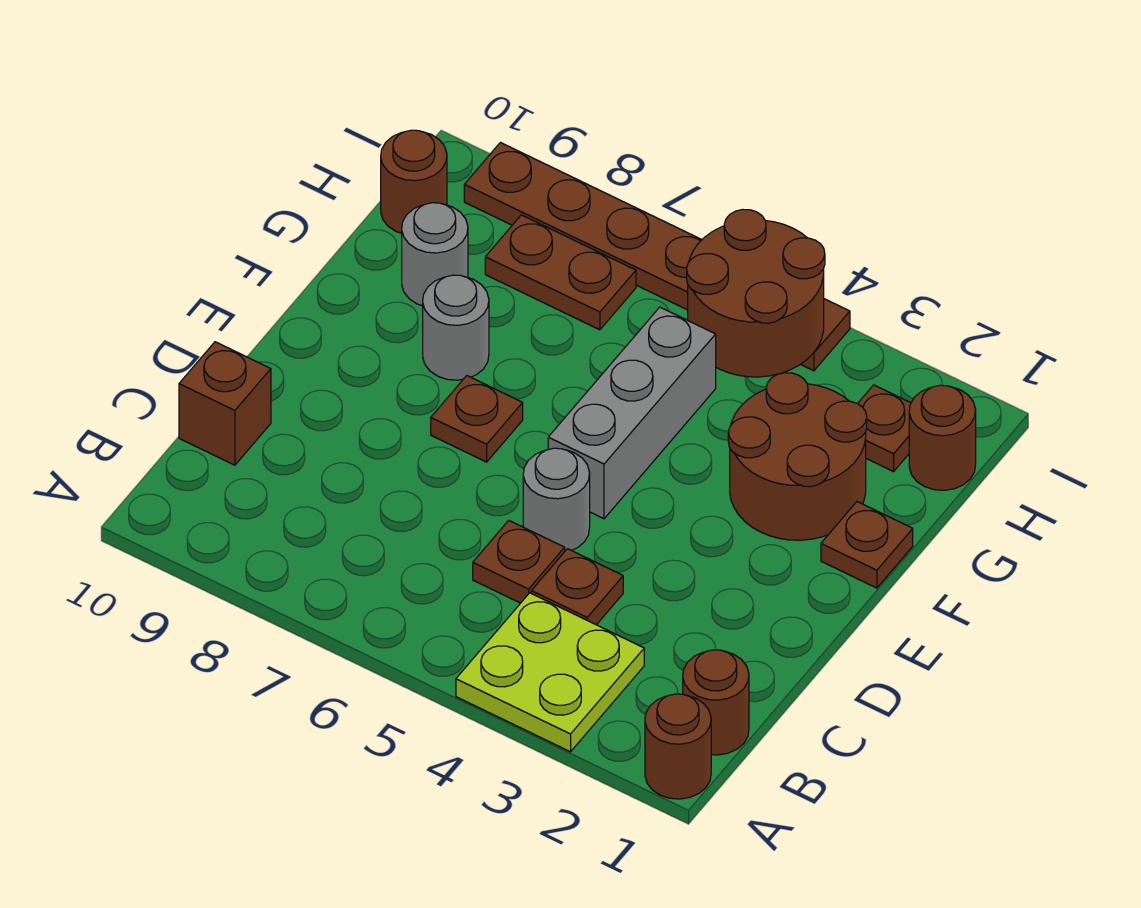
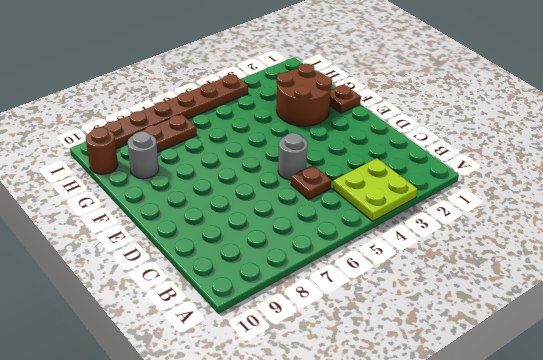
none -> brown 1x1 round brick [645,694,711,799]
none -> brown 1x1 round brick [683,650,749,755]
none -> brown 1x1 plate [531,549,623,625]

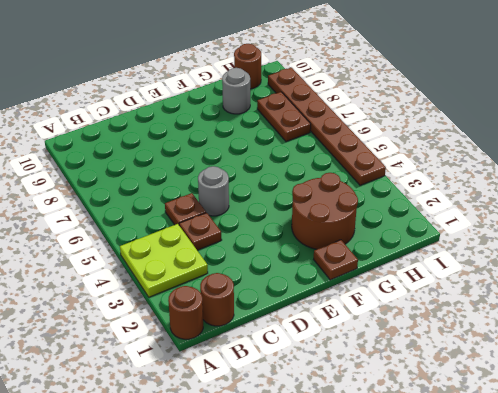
none -> brown 1x1 brick [179,342,271,465]
none -> grey 1x3 brick [548,307,716,519]
none -> brown 1x1 plate [431,376,523,462]

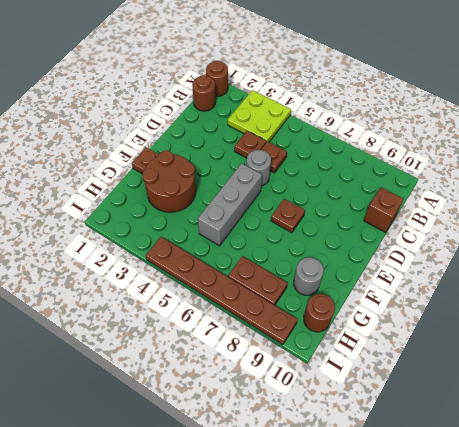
none -> grey 1x1 round brick [423,275,489,380]
none -> brown 1x1 round brick [909,385,976,490]
none -> brown 1x1 plate [858,385,911,472]

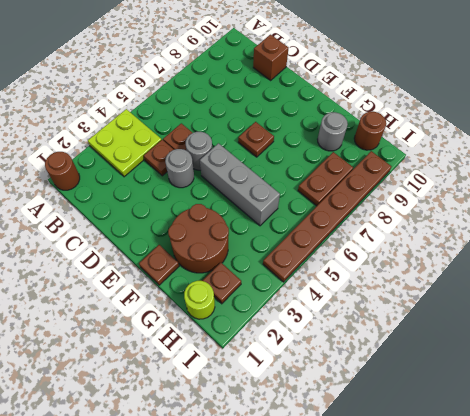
grey 1x1 round brick [165,149,194,188] -> grey 1x1 round brick moved to [423,275,489,380]
lime 1x1 round brick [184,281,215,319] -> brown 1x1 round brick [909,385,976,490]
none -> brown 1x1 round brick [683,650,749,755]
none -> brown 2x2 round brick [687,210,825,377]

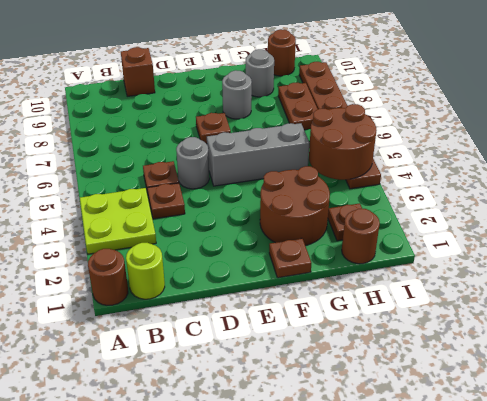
lime 1x1 round brick [126,243,165,299] -> brown 1x1 round brick [683,650,749,755]

